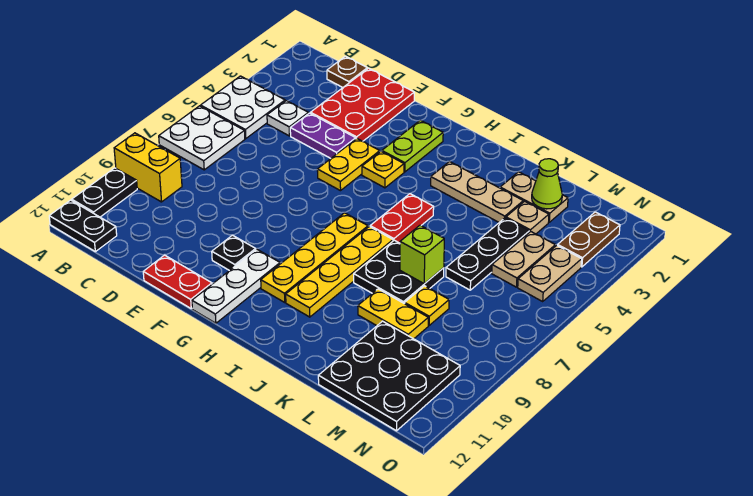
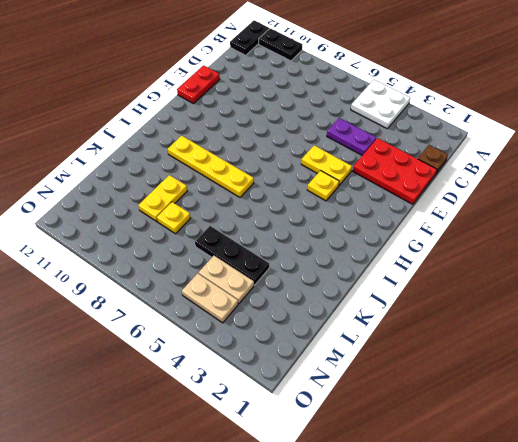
purple 1x2 plate [327,118,376,155] -> purple 1x2 plate turned to [290,113,356,158]
none -> white 2x2 plate [159,106,245,170]
none -> yellow 1x2 brick [114,133,182,202]
none -> white 1x1 plate [267,101,309,136]
none -> black 1x1 plate [212,235,256,271]

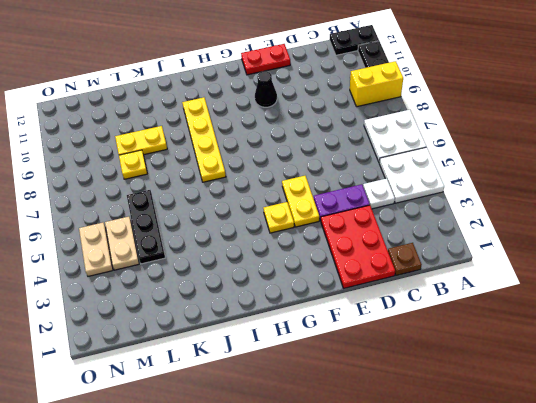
black 1x1 cone [255,71,277,107] -> black 1x1 plate [212,235,256,271]
none -> lime 1x2 plate [382,120,443,172]
none -> white 1x3 plate [192,249,280,323]
none -> yellow 1x4 plate [261,213,368,302]
none -> tan 1x3 plate [431,161,523,222]

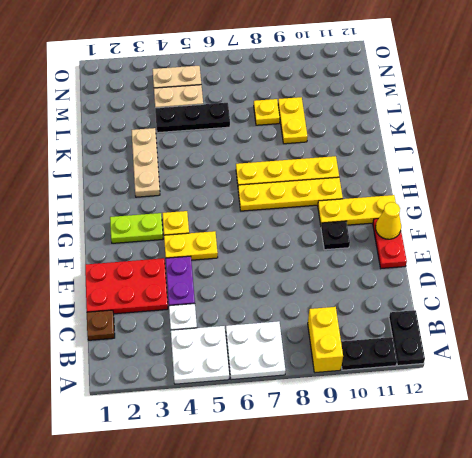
yellow 1x1 cone [376,202,401,239] -> none
yellow 1x3 plate [318,195,396,225] -> white 1x3 plate [192,249,280,323]
none -> red 1x2 plate [370,194,434,243]
none -> black 2x2 plate [354,240,444,304]
none -> tan 1x2 plate [500,172,568,222]
none -> tan 1x1 plate [506,201,549,234]

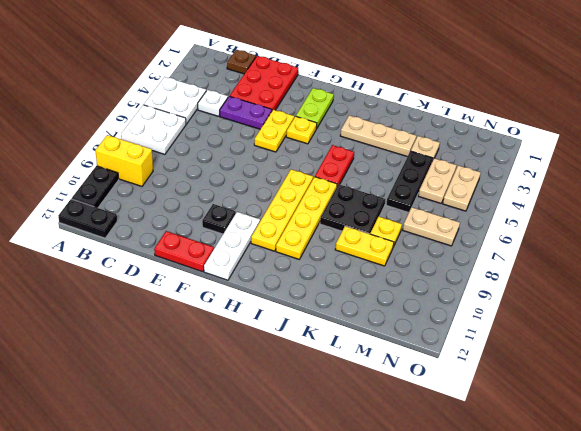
tan 1x2 plate [403,207,460,246] -> tan 1x2 plate moved to [500,172,568,222]
none -> black 3x3 plate [318,321,460,431]
none -> brown 1x2 plate [558,212,620,267]
none -> lime 1x1 brick [400,225,444,284]
none -> lime 1x1 cone [532,159,562,209]

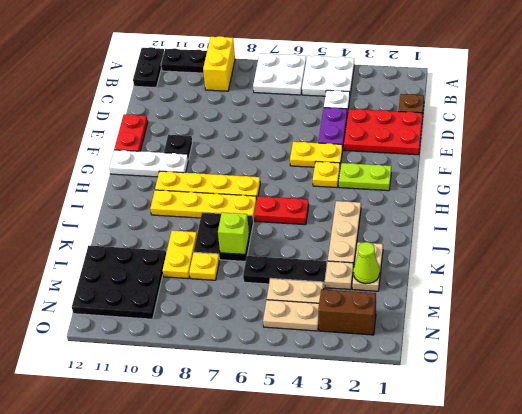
brown 1x2 brick [318,289,376,335] -> brown 1x2 plate [558,212,620,267]

